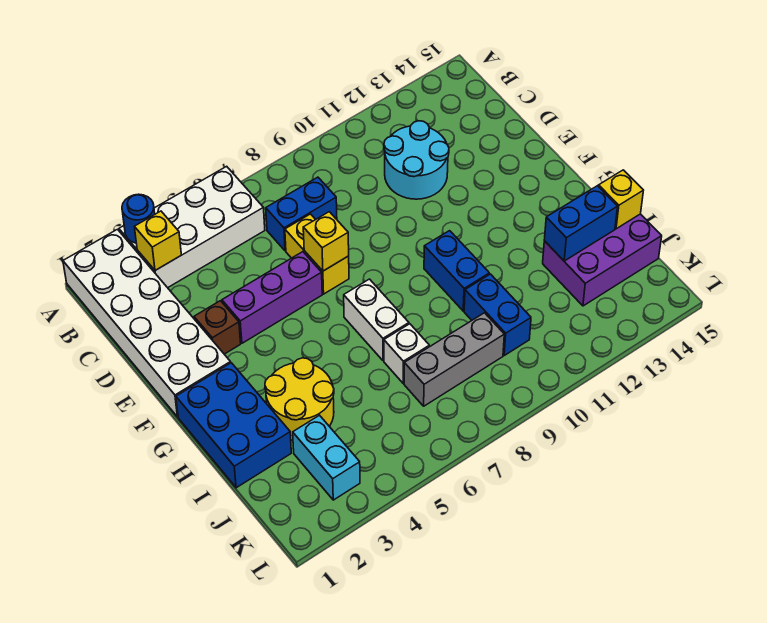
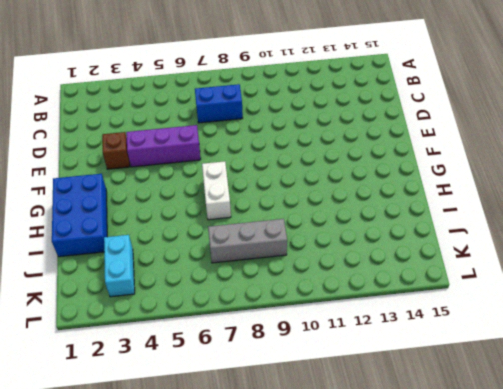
none -> white 2x6 brick [63,229,231,417]
none -> white 2x4 brick [119,166,265,288]
none -> cyan 2x2 round brick [384,121,449,199]

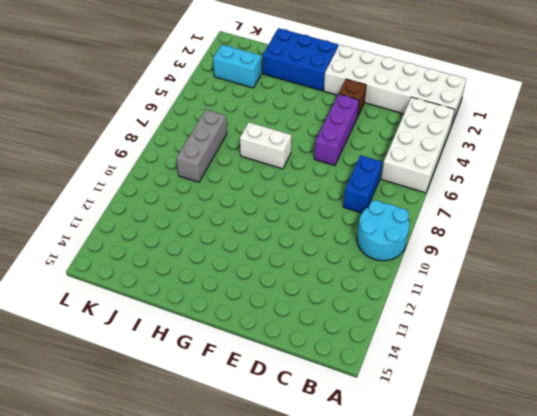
cyan 2x2 round brick [357,200,409,261] -> cyan 2x2 round brick moved to [384,121,449,199]
none -> yellow 1x2 brick [285,214,349,294]
none -> blue 1x2 brick [424,231,489,311]
none -> yellow 2x2 round brick [265,358,334,440]

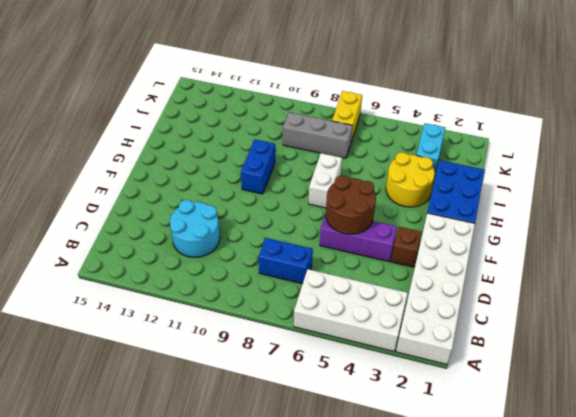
brown 2x2 round brick [326,176,376,234] -> none
yellow 1x2 brick [332,91,362,141] -> yellow 1x2 brick moved to [285,214,349,294]
none -> white 1x1 brick [384,324,429,383]
none -> blue 1x2 brick [464,274,531,355]
none -> purple 2x3 brick [543,214,662,306]

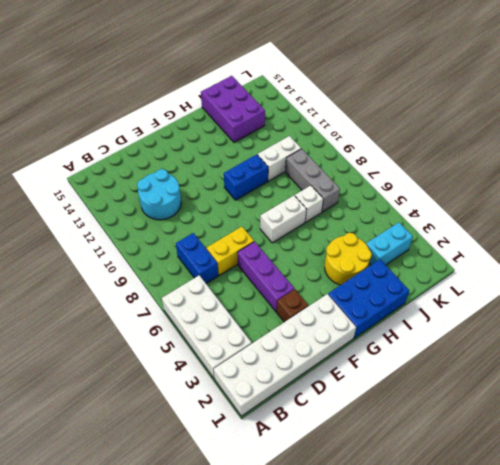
white 1x2 brick [258,136,301,181] -> blue 1x2 brick [464,274,531,355]
none -> blue 1x1 round brick [122,194,155,243]
none -> yellow 1x1 brick [135,211,181,270]
none -> yellow 1x1 brick [303,212,349,271]

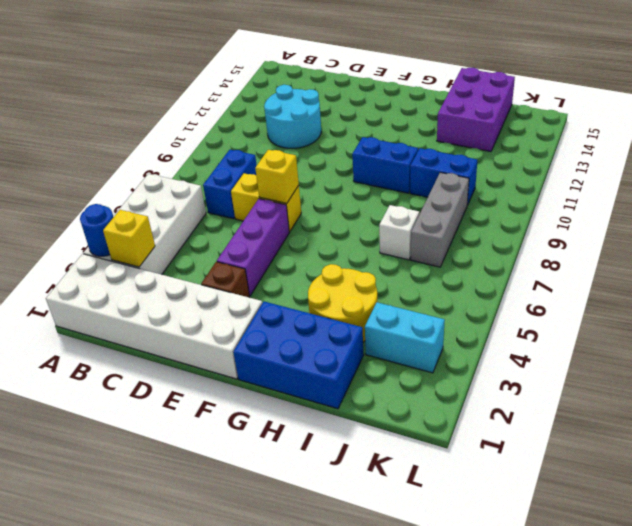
none -> white 1x2 brick [344,279,409,361]
none -> blue 1x2 brick [544,186,618,261]
none -> yellow 1x1 brick [598,170,643,229]

